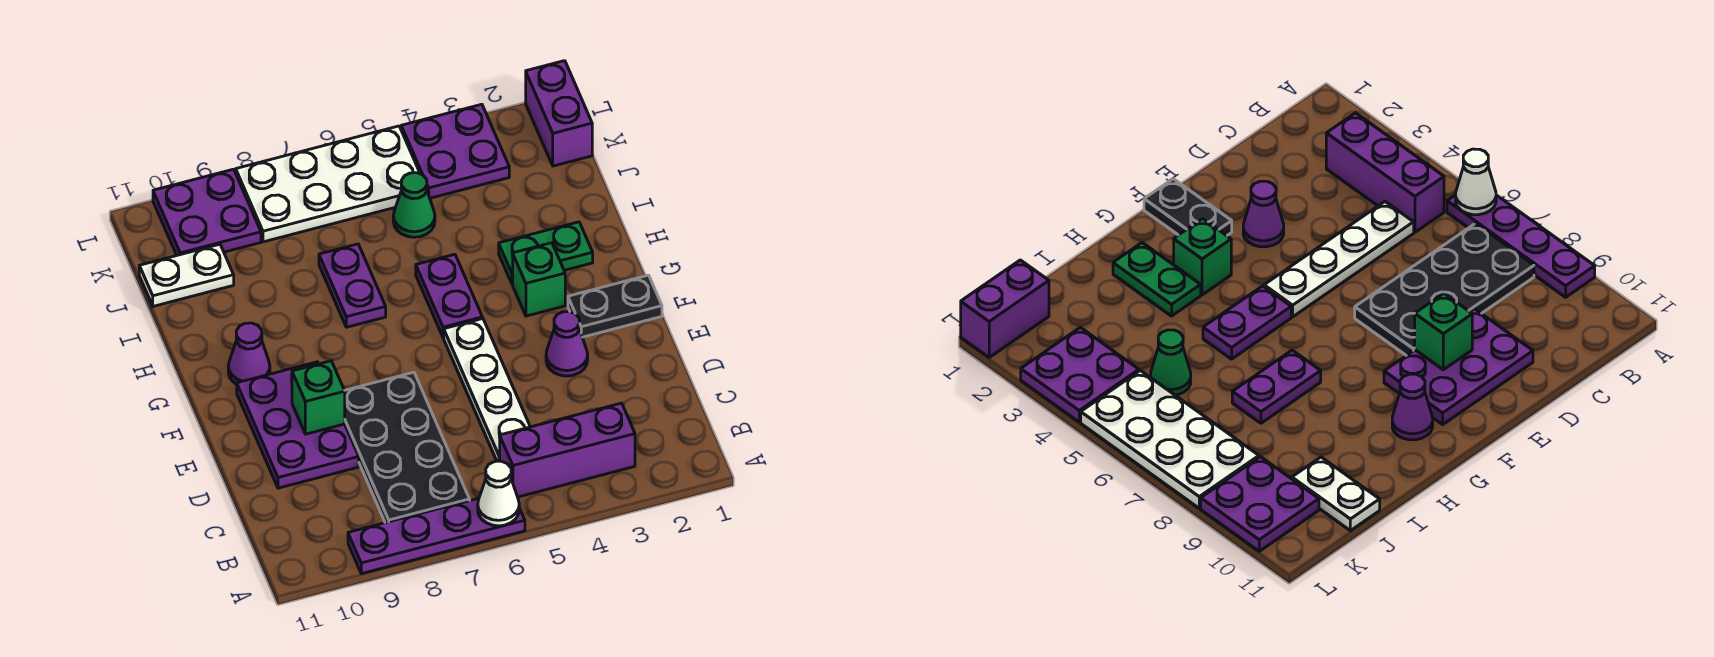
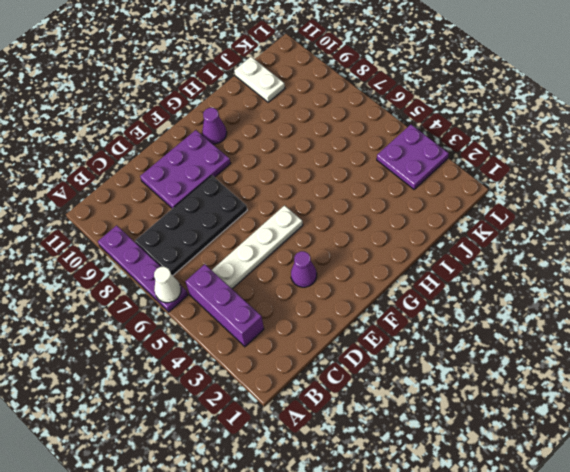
none -> black 1x2 plate [568,275,662,337]
none -> green 1x1 brick [513,243,565,316]
none -> purple 1x2 plate [416,254,482,338]

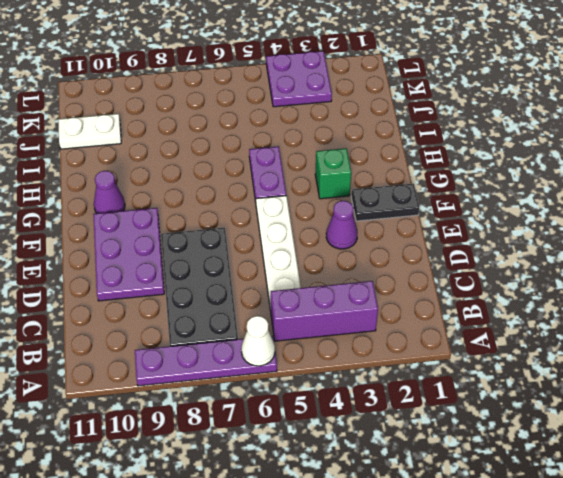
none -> green 1x2 plate [499,222,593,284]
none -> purple 1x2 plate [319,244,386,327]
none -> green 1x1 cone [393,173,435,237]

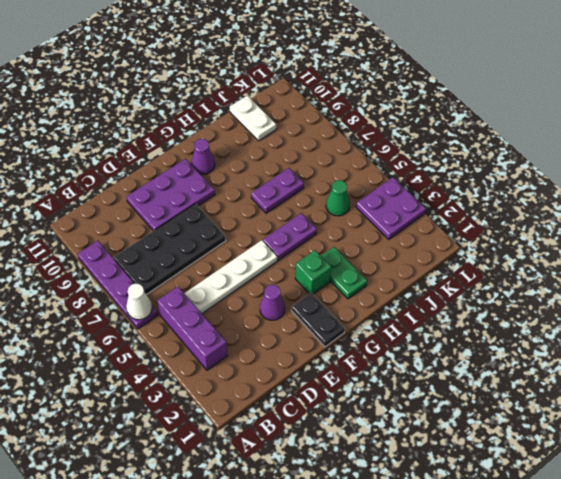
none -> purple 1x2 brick [526,61,592,166]
none -> white 2x4 plate [236,126,420,242]
none -> purple 2x2 plate [153,169,261,255]

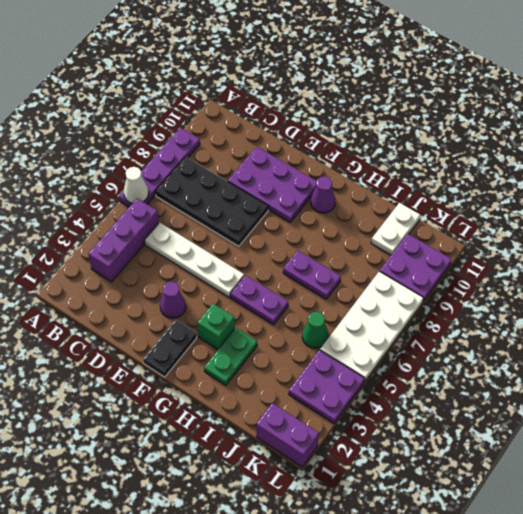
none -> green 1x1 brick [292,361,345,434]

